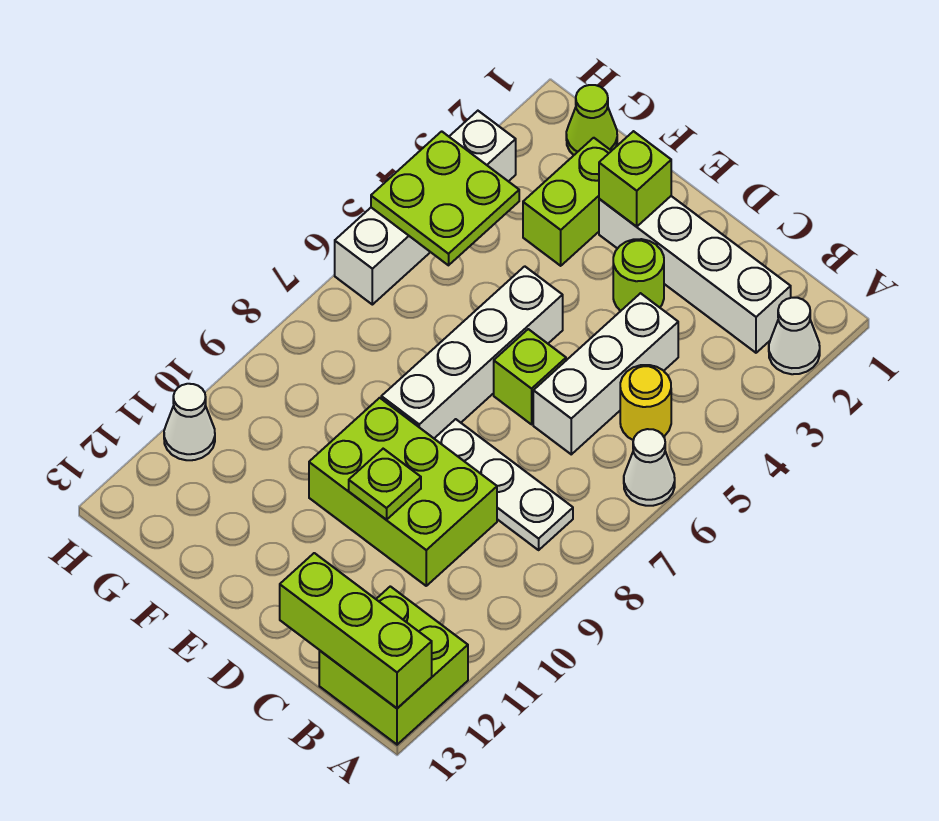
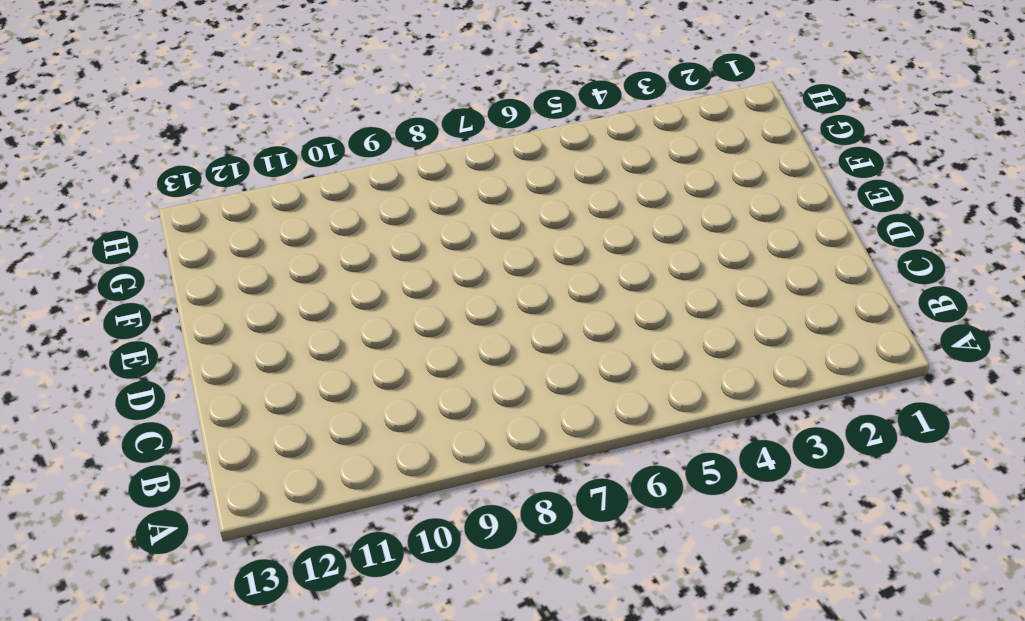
none -> white 1x1 cone [769,298,820,374]
none -> white 1x1 cone [624,429,675,506]
none -> lime 2x2 brick [319,586,468,745]

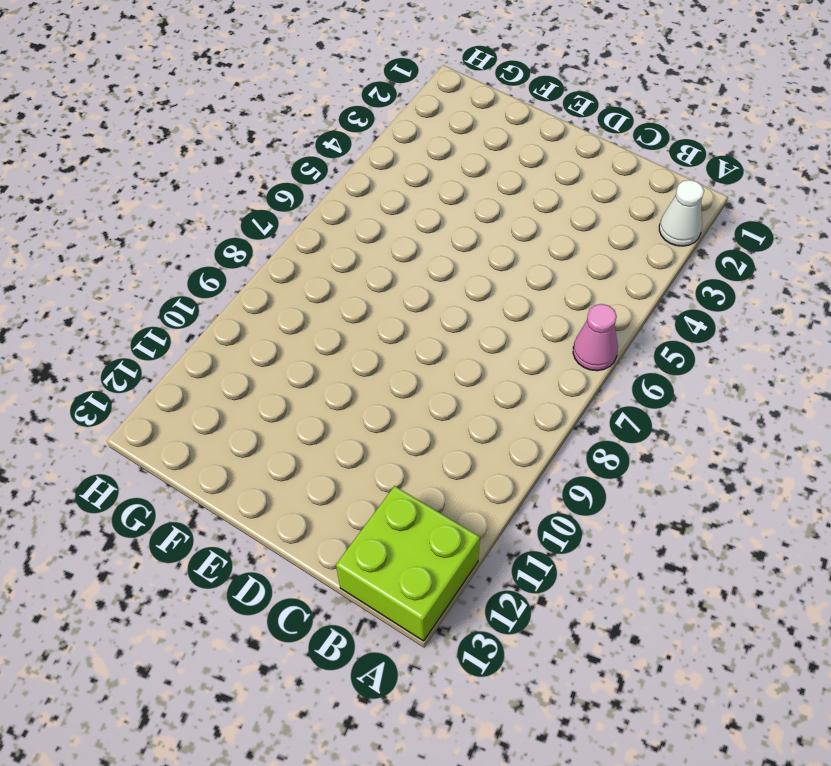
pink 1x1 cone [573,304,618,371] -> white 1x1 cone [624,429,675,506]
none -> white 1x4 brick [599,196,791,353]
none -> yellow 1x1 round brick [620,365,671,440]
none -> white 1x3 plate [434,419,573,550]

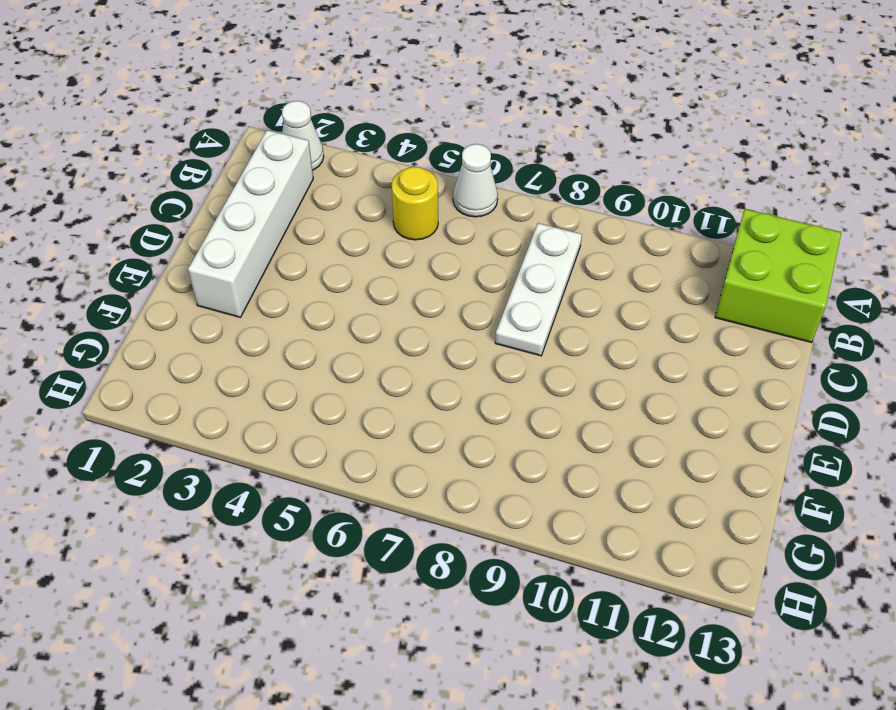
none -> white 1x3 brick [533,293,678,454]
none -> lime 2x3 brick [309,398,497,586]
none -> lime 1x1 round brick [613,239,664,311]

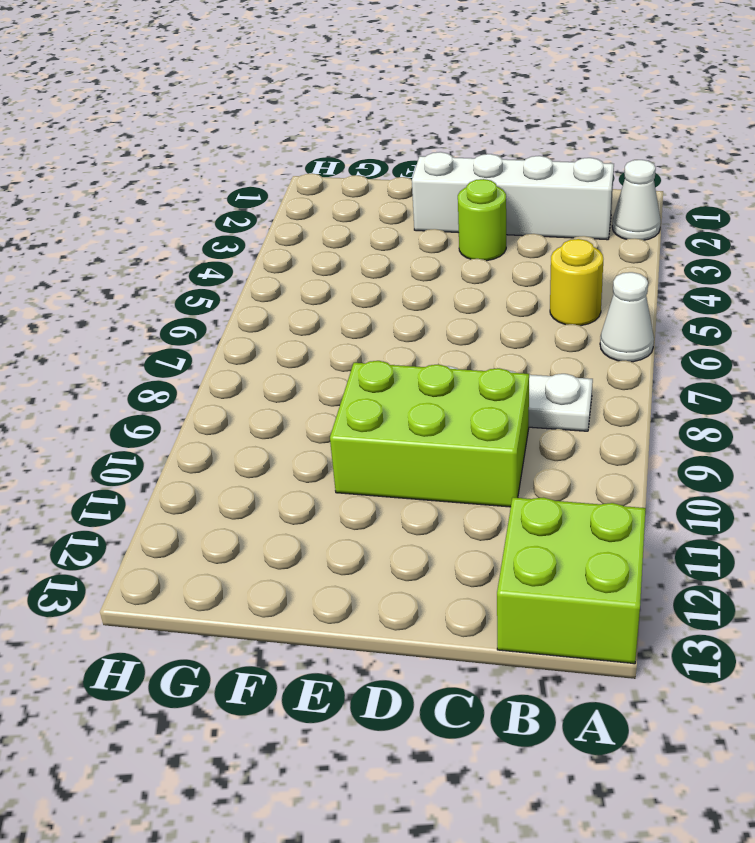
none -> white 1x3 brick [533,293,678,454]
none -> lime 1x1 brick [494,329,566,424]
none -> white 1x4 brick [381,266,563,438]

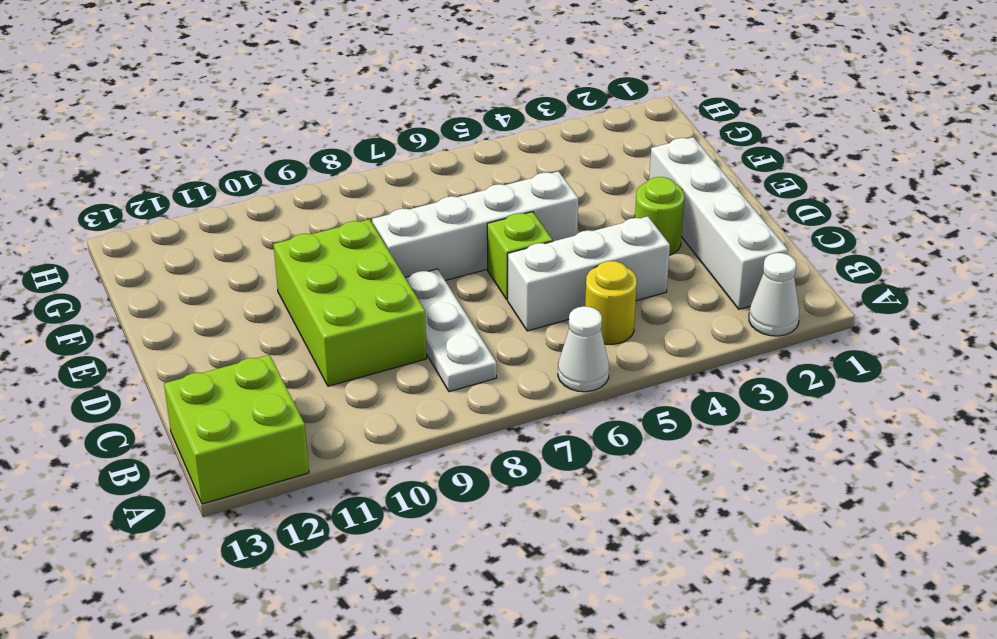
none -> lime 1x2 brick [523,138,611,266]
none -> lime 1x1 cone [566,85,617,155]
none -> white 1x4 brick [335,111,516,305]

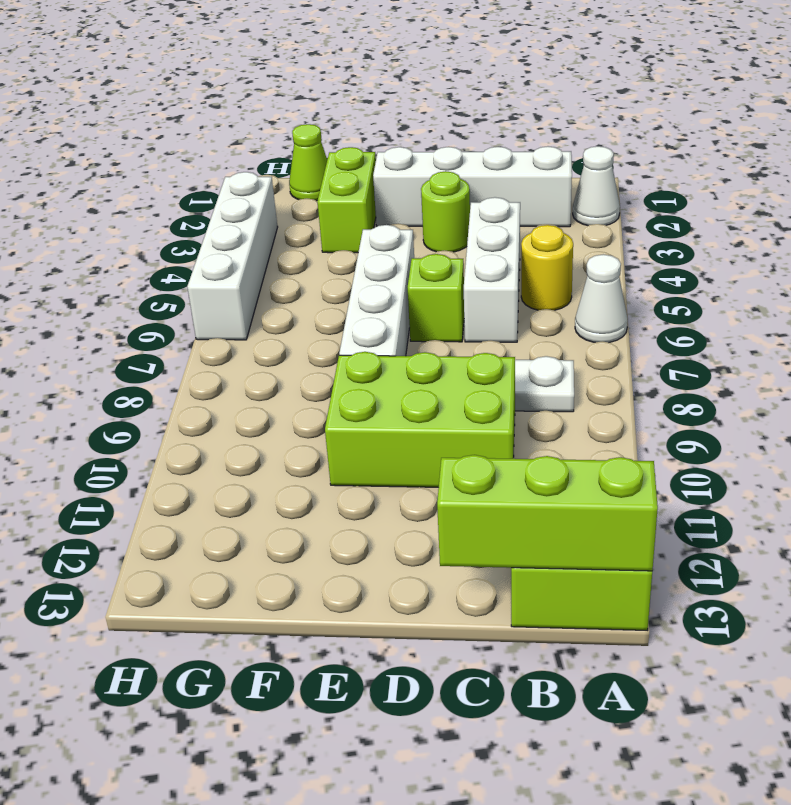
none -> white 1x1 cone [164,384,215,460]
none -> lime 1x1 plate [349,449,421,520]
none -> lime 1x1 brick [599,131,671,227]

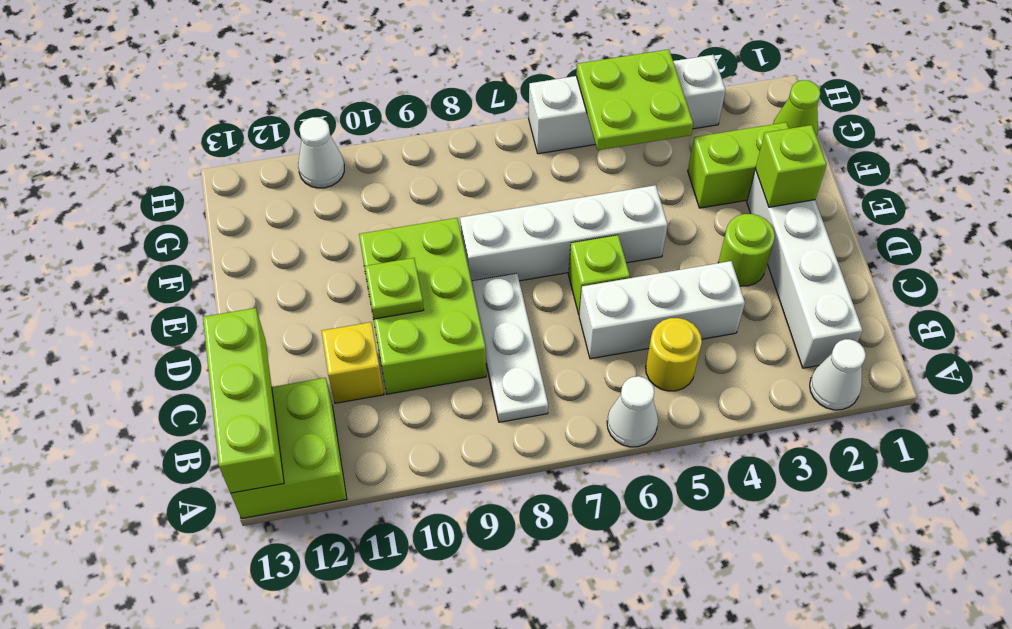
yellow 1x1 brick [322,322,384,403] -> none

